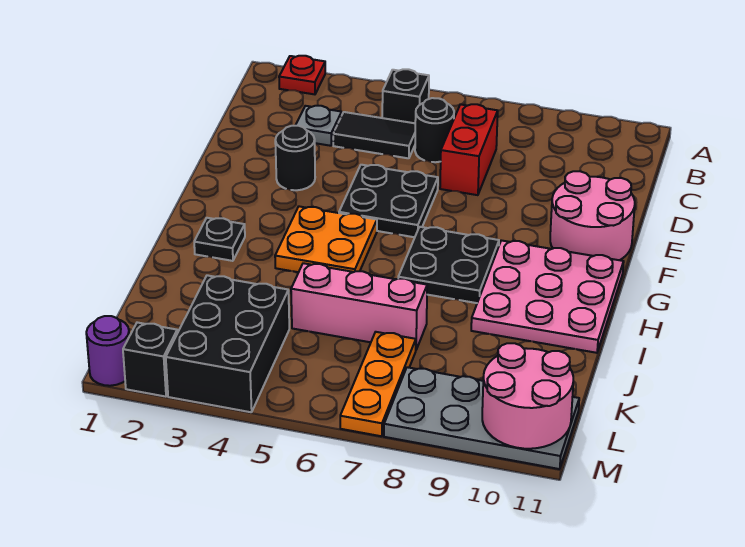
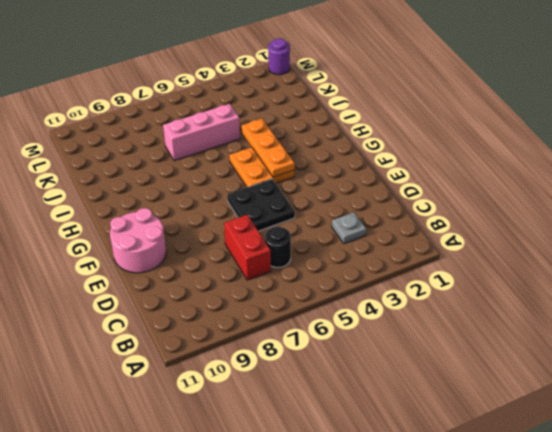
orange 1x3 plate [241,118,295,177] -> orange 1x3 plate moved to [340,332,416,436]
none -> red 1x1 plate [279,56,325,94]
none -> black 1x1 brick [382,69,429,123]
none -> black 1x2 tile [333,112,415,158]

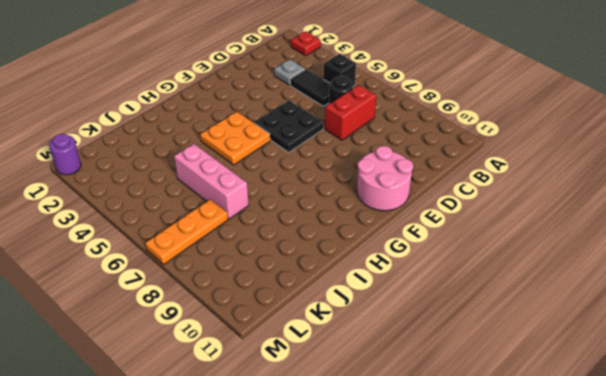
none -> black 1x1 round brick [275,126,315,190]
none -> black 2x2 plate [398,227,499,303]
none -> pink 3x3 plate [471,240,624,353]

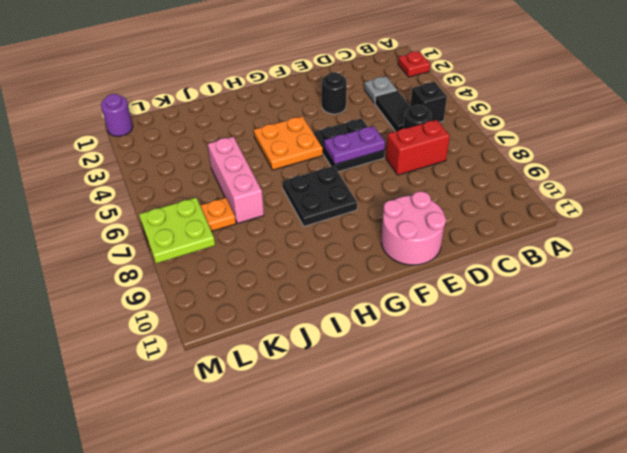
purple 1x2 plate [324,126,385,164] -> none
lime 2x2 plate [139,198,215,264] -> none
none -> pink 3x3 plate [471,240,624,353]
none -> black 1x1 plate [194,218,245,261]
none -> black 2x3 brick [166,275,289,412]

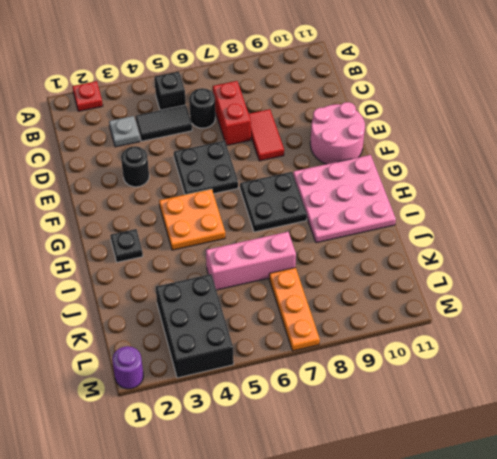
red 1x2 tile [249,109,284,161] -> none
none -> grey 2x4 plate [384,367,579,469]
none -> black 1x1 brick [123,322,177,397]
none -> pink 2x2 round brick [482,343,573,449]

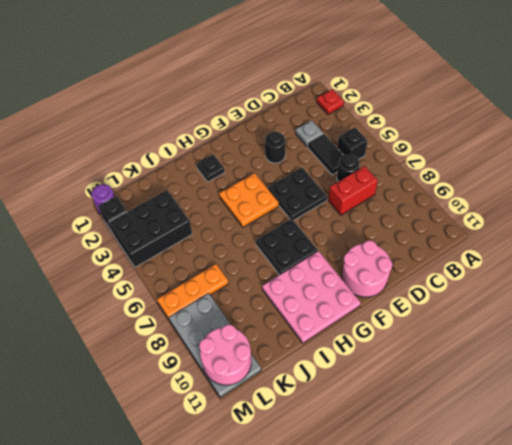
none -> pink 1x3 brick [291,263,427,349]

